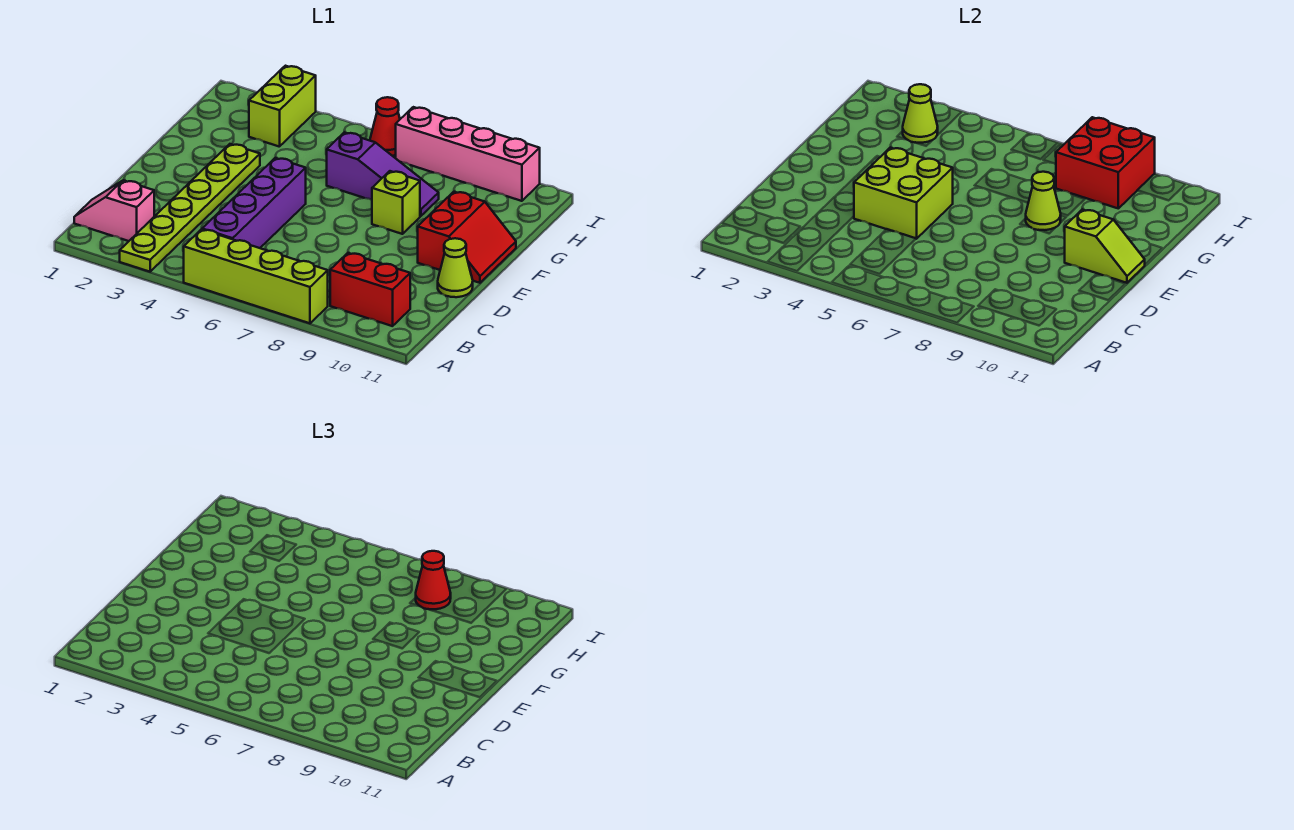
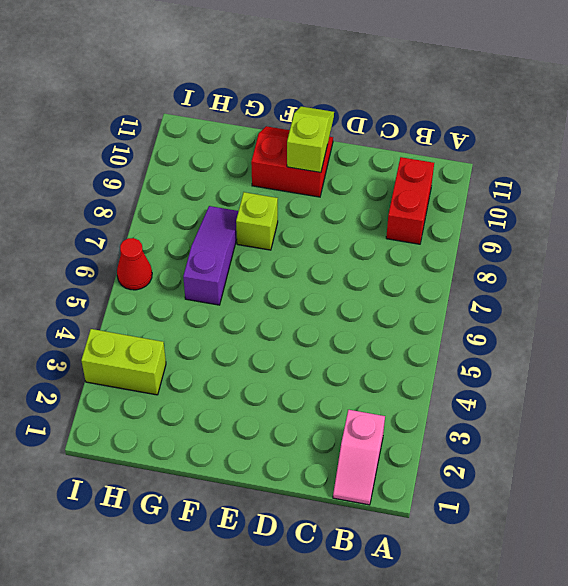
none -> lime 1x6 plate [120,144,260,272]
none -> lime 1x4 brick [184,229,328,323]
none -> purple 1x4 brick [202,158,306,248]

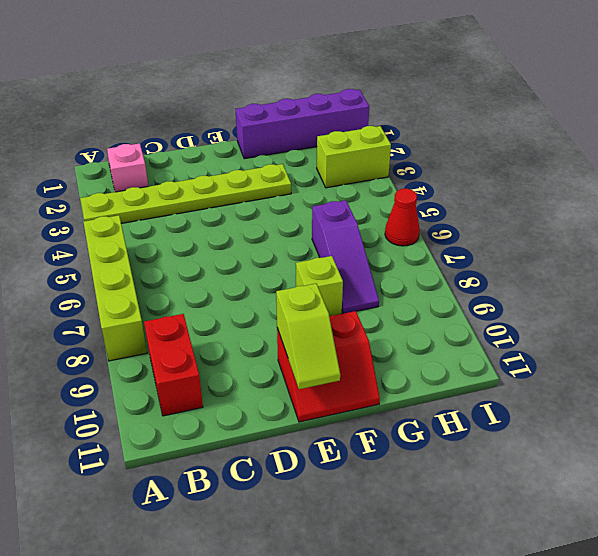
purple 1x4 brick [236,89,369,159] -> purple 1x4 brick moved to [202,158,306,248]
none -> lime 1x1 cone [438,238,473,297]
none -> pink 1x4 brick [396,107,540,201]
none -> lime 2x2 brick [854,147,953,239]

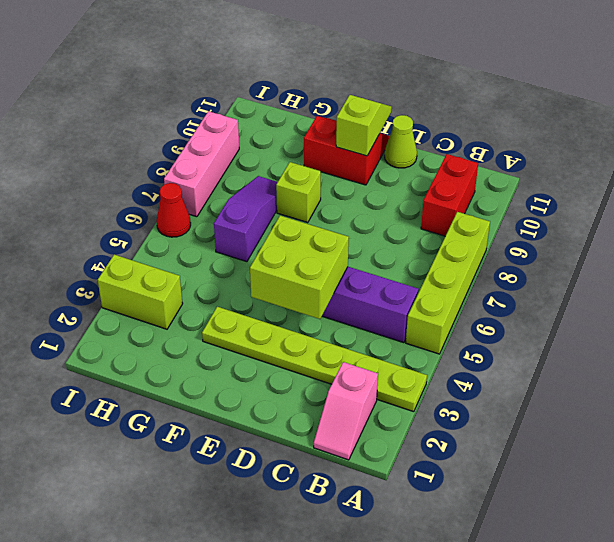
pink 1x3 brick [164,111,239,217] -> pink 1x4 brick [396,107,540,201]
none -> lime 1x1 cone [1026,172,1061,230]
none -> lime 1x1 cone [903,84,938,143]
none -> red 2x2 brick [1056,117,1155,208]

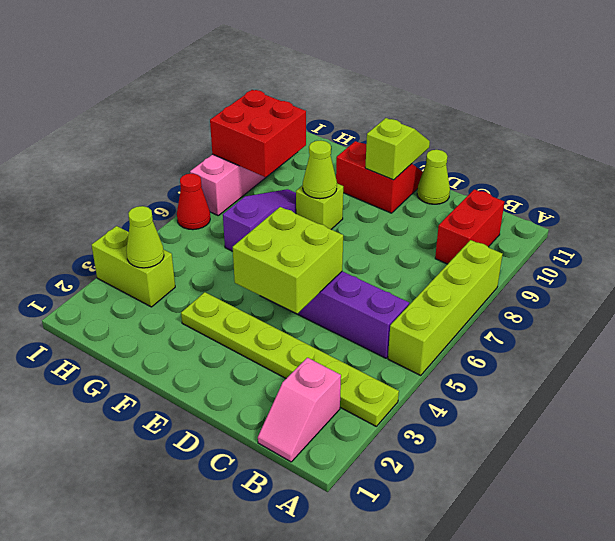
none -> red 1x1 cone [416,551,451,609]

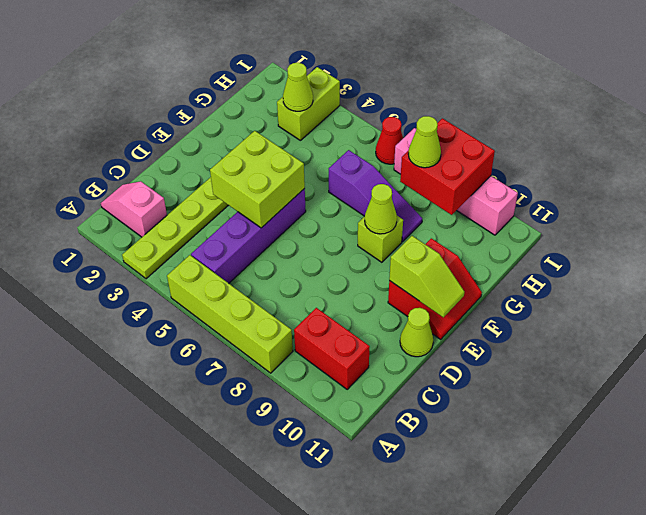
lime 1x1 cone [408,116,441,168] -> red 1x1 cone [416,551,451,609]

